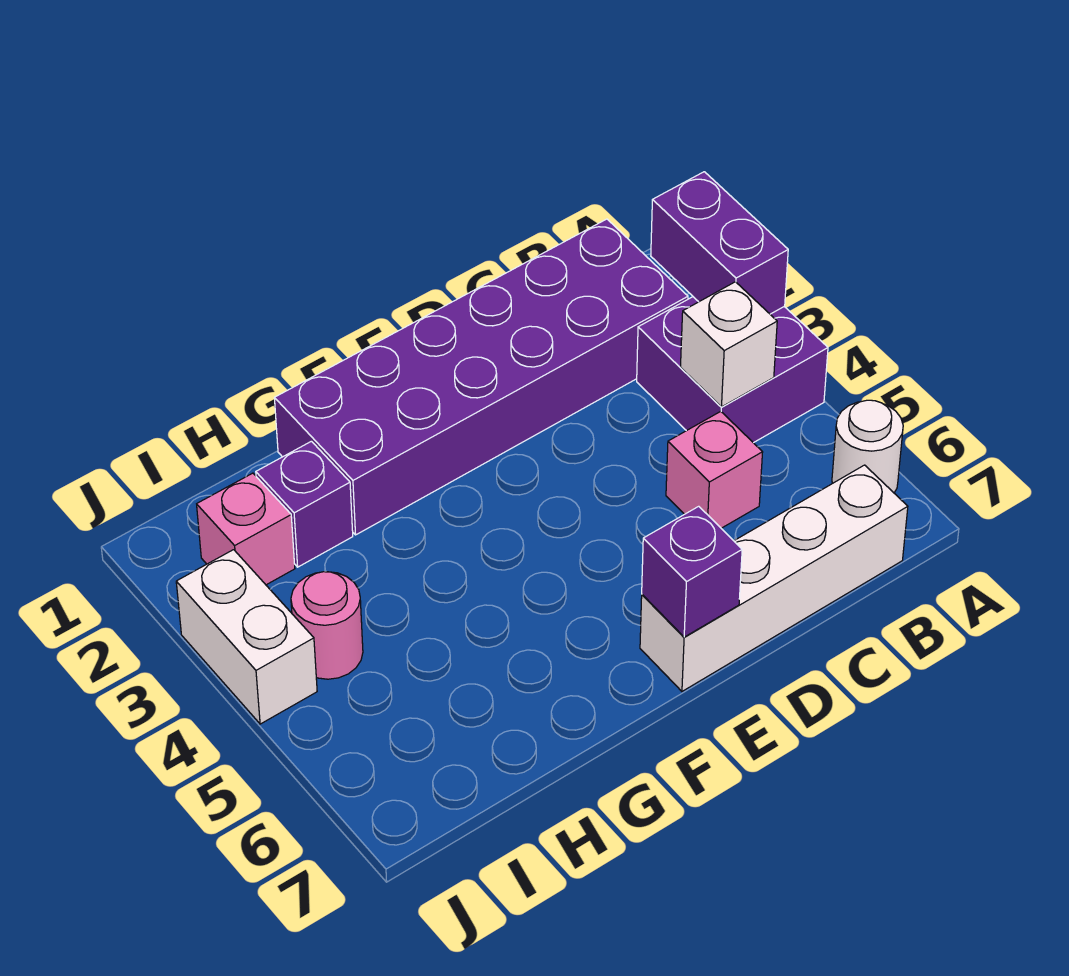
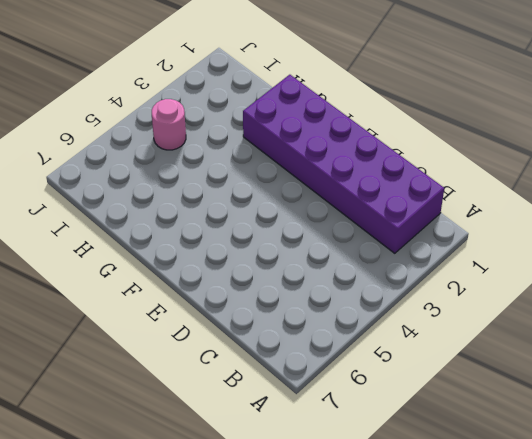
none -> purple 2x2 brick [637,297,828,443]
none -> white 1x1 round brick [832,400,903,493]
none -> white 1x4 brick [640,465,908,691]

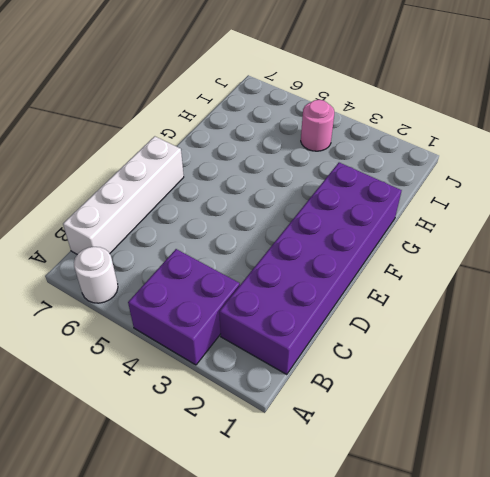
none -> pink 1x1 brick [666,411,763,528]
none -> purple 1x1 brick [256,441,353,567]
none -> pink 1x1 brick [197,473,295,585]

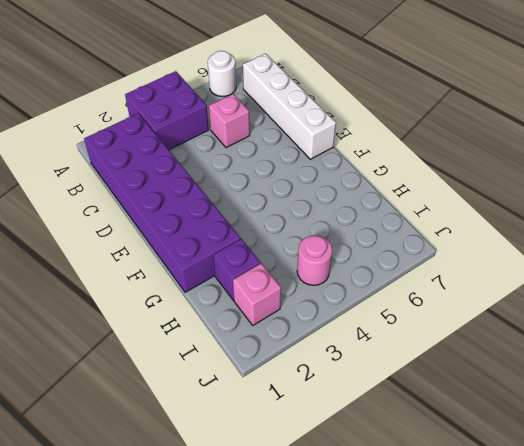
none -> white 1x2 brick [176,550,317,724]
none -> purple 1x2 brick [651,172,788,314]
none -> white 1x1 brick [681,282,777,407]

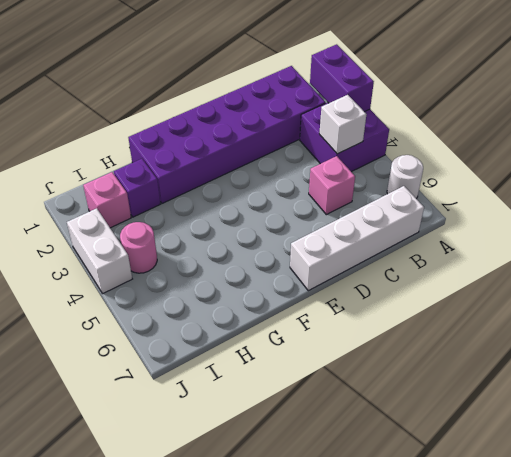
none -> purple 1x1 brick [642,506,742,637]

